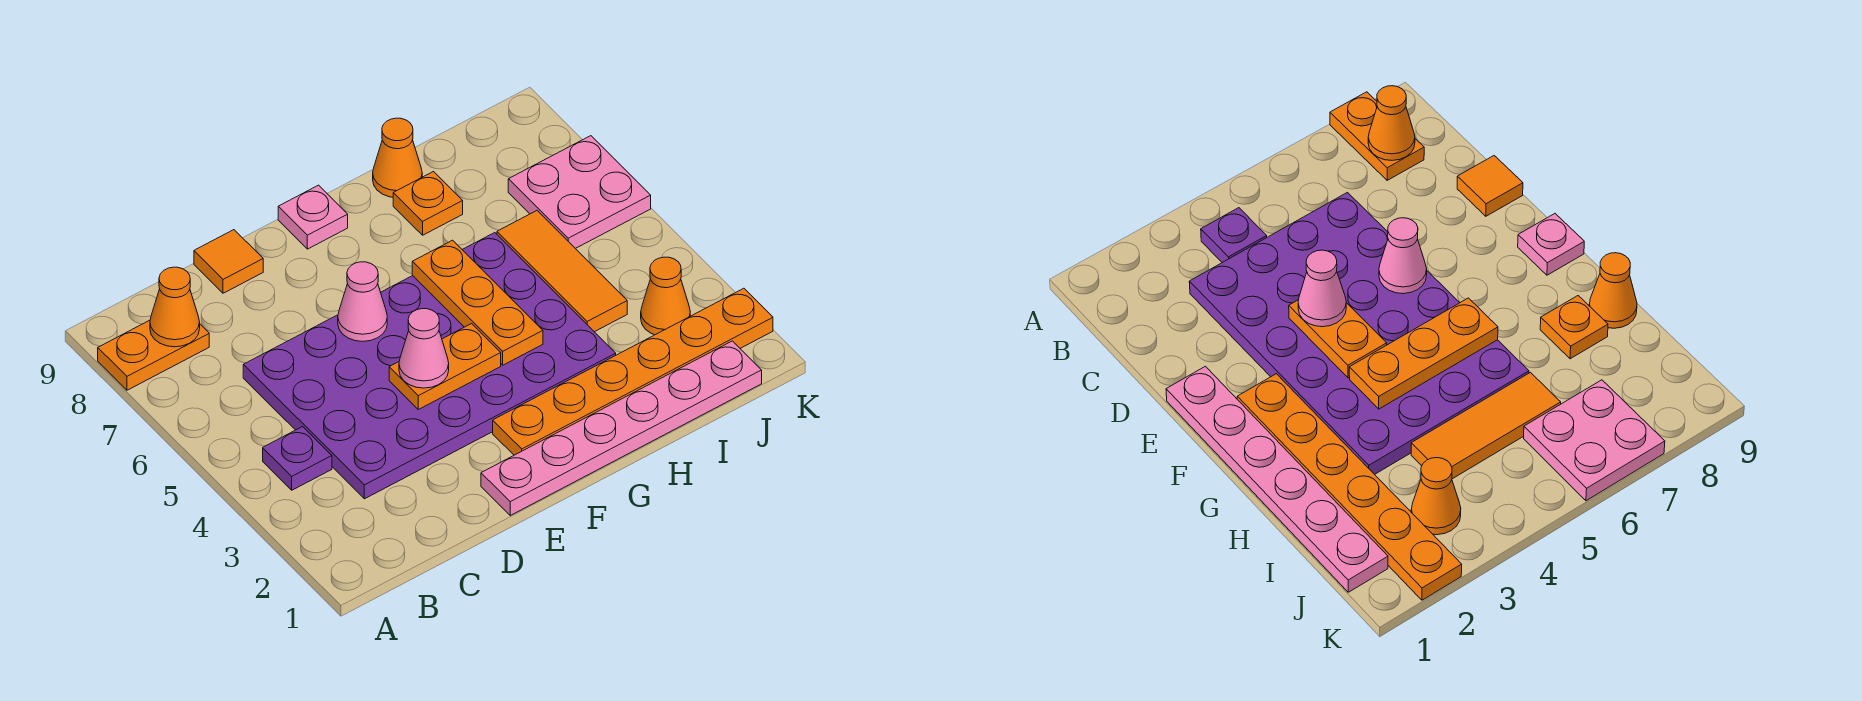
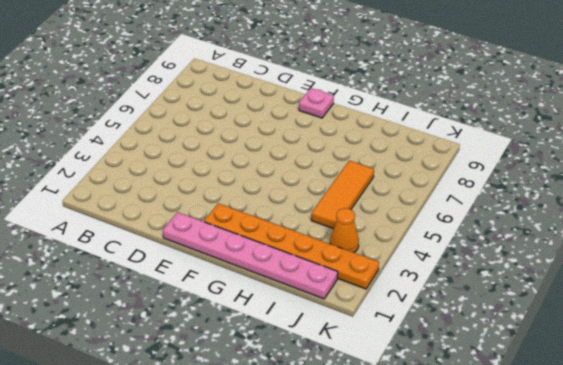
none -> orange 1x2 plate [98,320,209,390]
none -> purple 1x1 plate [263,427,332,490]
none -> purple 4x6 plate [243,233,616,499]

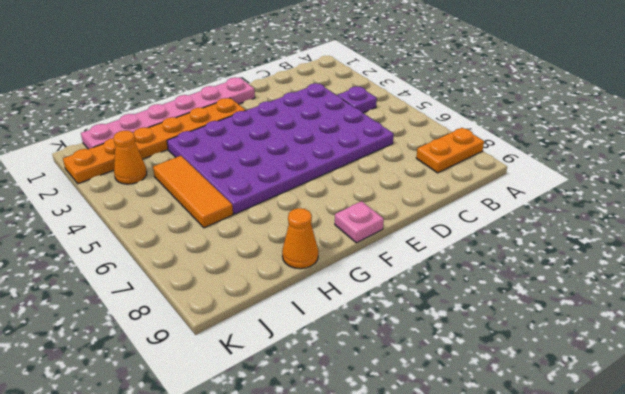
none -> orange 1x1 tile [194,230,263,293]
none -> orange 1x1 plate [393,172,463,235]
none -> pink 2x2 plate [508,136,651,249]

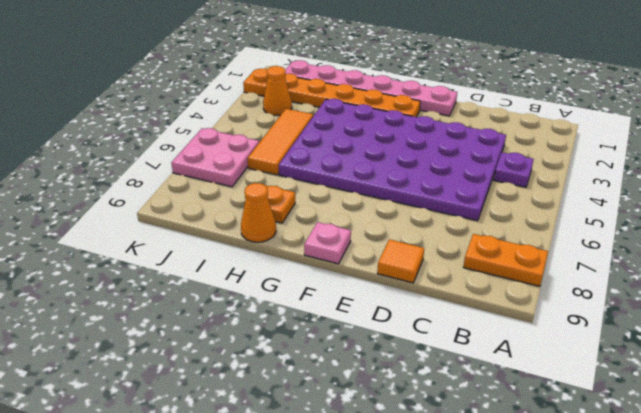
none -> orange 1x1 cone [150,267,200,347]
none -> orange 1x2 plate [389,324,501,409]
none -> pink 1x1 cone [338,262,387,341]

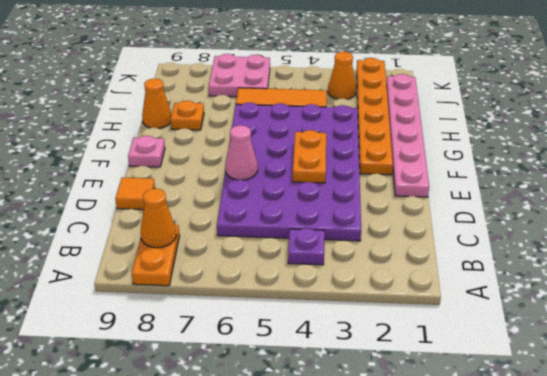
none -> orange 1x3 plate [412,240,543,365]
none -> pink 1x1 cone [399,309,449,388]

